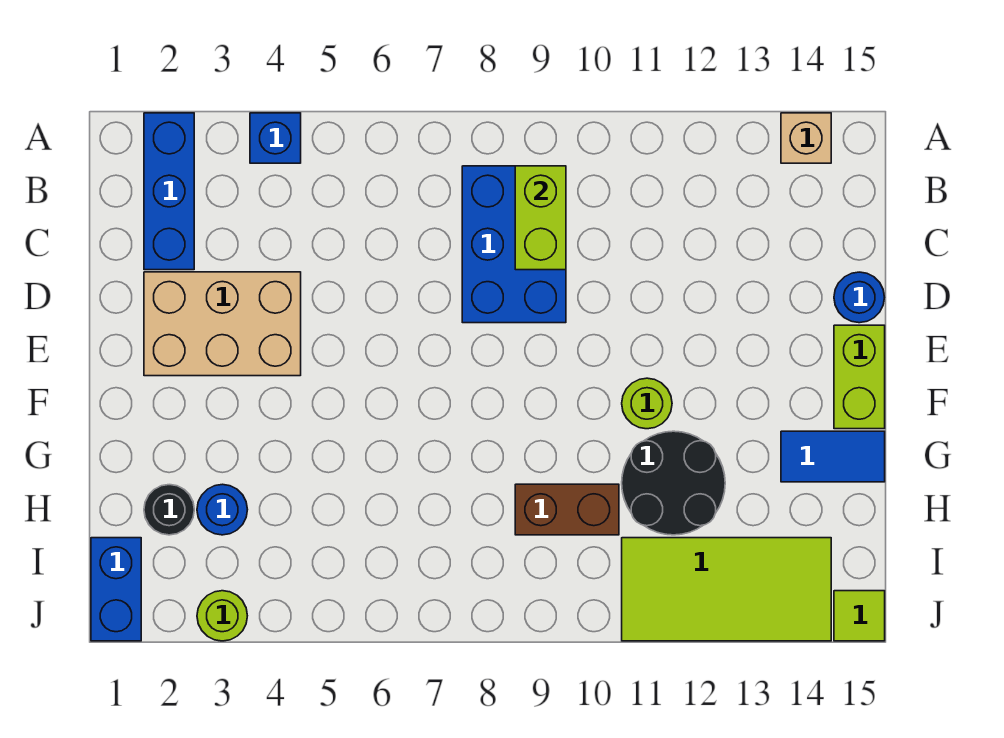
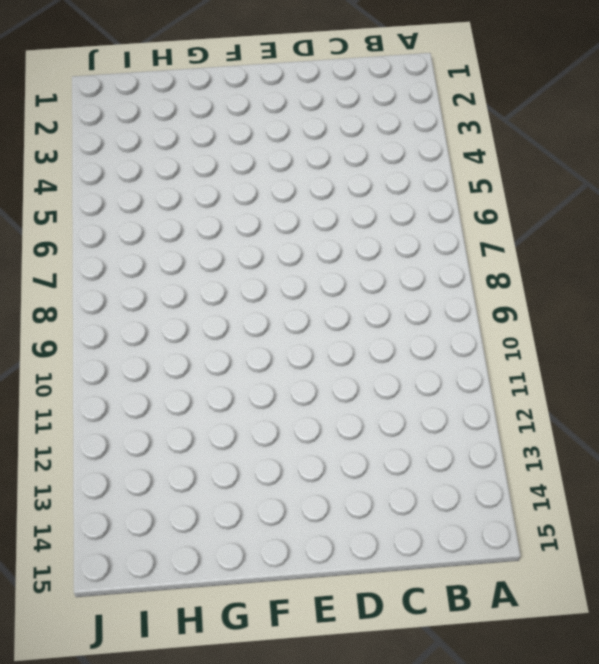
none -> blue 1x3 brick [144,113,194,270]
none -> blue 1x1 brick [250,113,301,163]
none -> tan 1x1 brick [781,113,831,163]

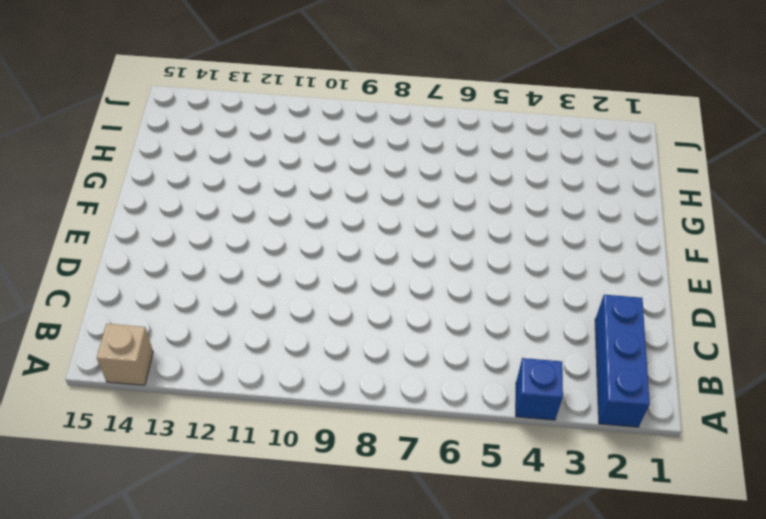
none -> blue 2x3 brick [462,166,566,323]
none -> tan 2x3 brick [144,272,301,376]
none -> blue 1x1 round brick [834,272,884,323]

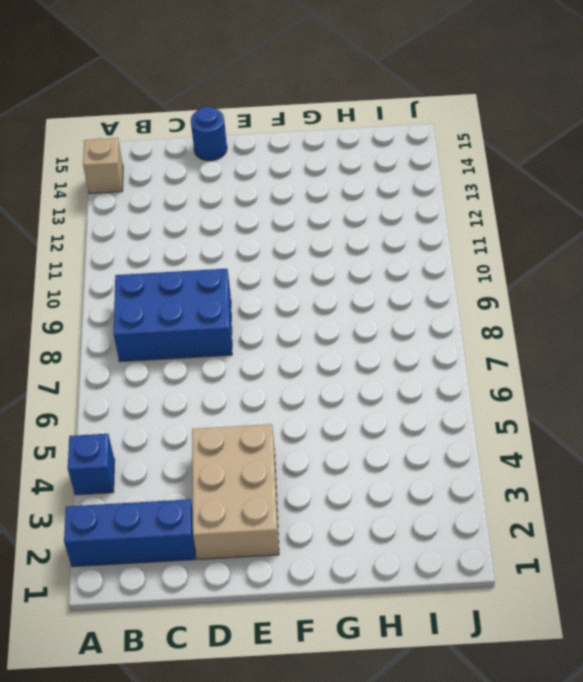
none -> lime 1x2 brick [834,325,885,429]
none -> lime 1x1 round brick [622,378,672,429]
none -> black 2x2 round brick [622,431,725,535]

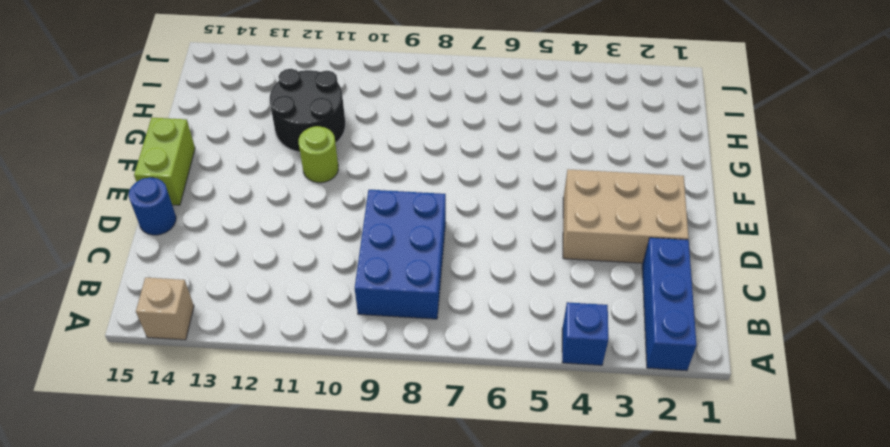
none -> blue 1x2 tile [781,431,885,482]
none -> black 1x1 round brick [144,485,194,535]
none -> blue 1x1 round brick [197,484,248,535]

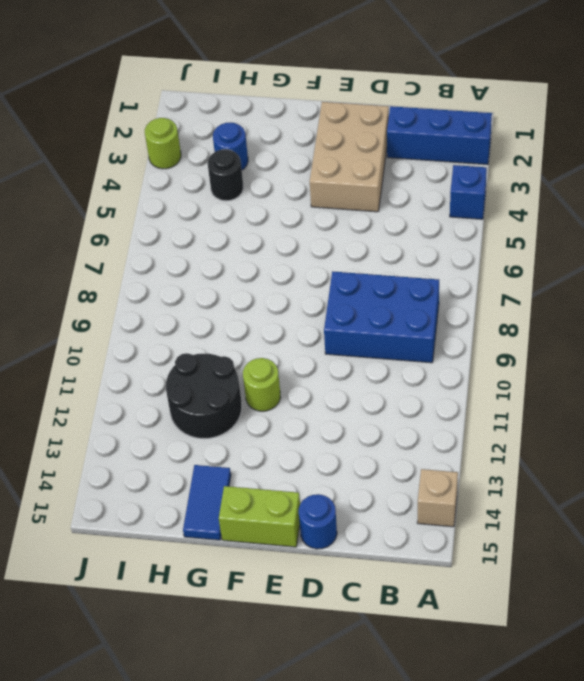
black 1x1 round brick [208,149,243,201] -> black 1x1 round brick moved to [144,485,194,535]
none -> brown 1x2 brick [515,484,619,535]
none -> blue 1x2 brick [91,538,141,641]
none -> lime 2x4 tile [622,538,831,641]

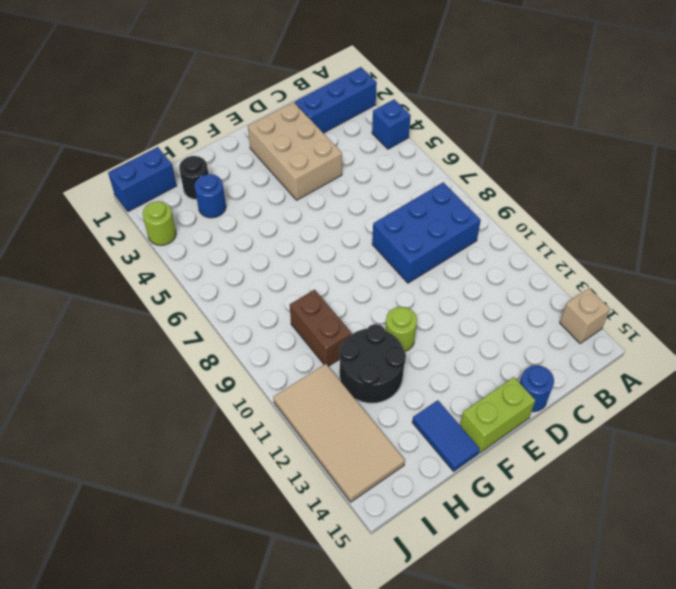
tan 2x4 tile [273,364,405,502] -> lime 2x4 tile [622,538,831,641]
none -> lime 1x1 tile [834,591,885,641]
none -> lime 1x2 brick [515,166,566,270]

